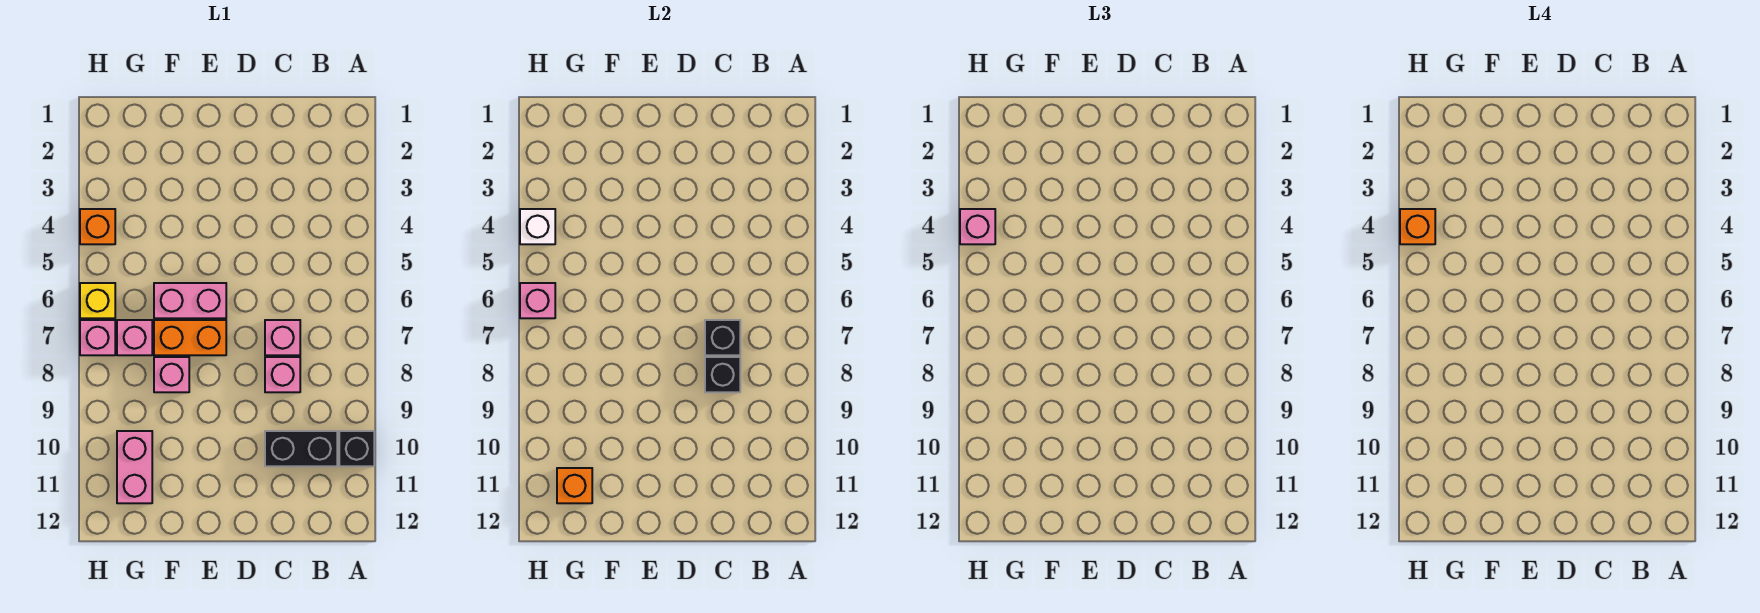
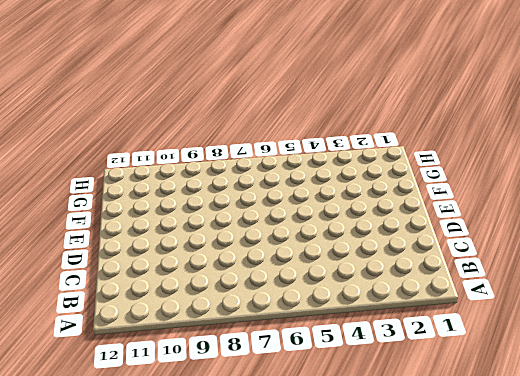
none -> black 1x1 brick [339,431,374,466]
none -> black 1x2 brick [265,431,337,466]
none -> pink 1x1 brick [265,320,300,355]

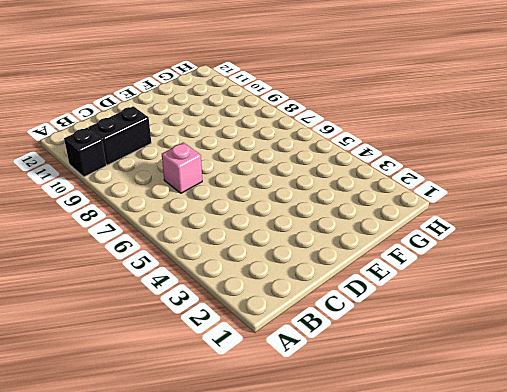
none -> pink 1x1 brick [265,357,300,392]
none -> pink 1x2 brick [154,283,226,318]
none -> orange 1x2 brick [154,320,226,355]

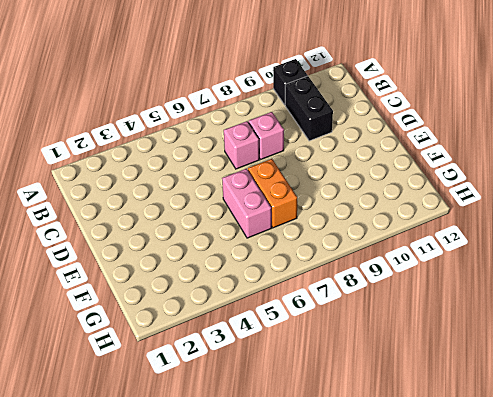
none -> pink 1x1 brick [154,357,189,392]
none -> pink 1x1 brick [117,320,152,355]
none -> pink 1x2 brick [117,431,152,503]

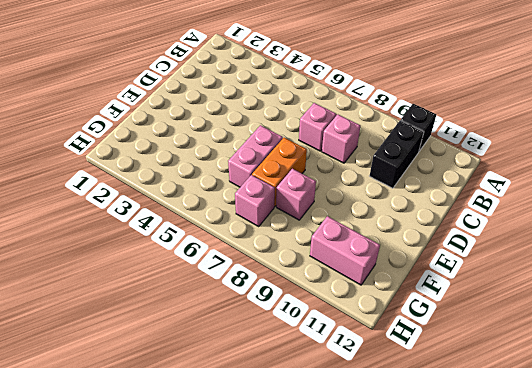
none -> orange 1x1 brick [80,209,115,244]
none -> yellow 1x1 brick [80,283,115,318]
none -> pink 1x1 brick [80,320,115,355]

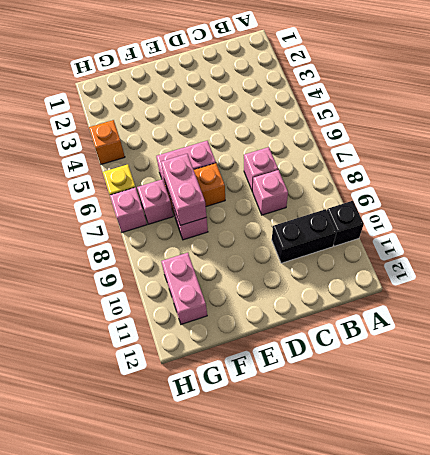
pink 1x2 brick [161,154,207,225] -> none
none -> black 1x1 brick [705,320,740,355]
none -> black 1x1 brick [705,357,740,392]
none -> orange 1x1 brick [557,468,592,503]

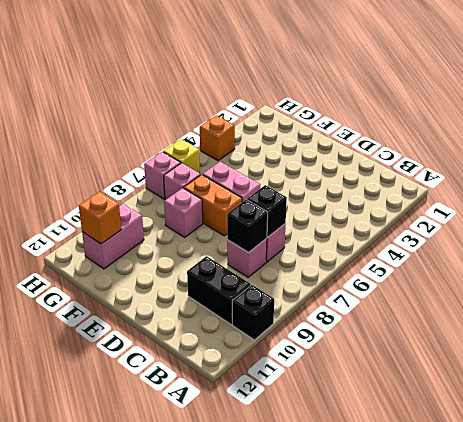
none -> white 1x1 brick [520,209,555,244]
none -> pink 1x1 brick [520,283,555,318]
none -> pink 1x1 brick [960,209,995,244]

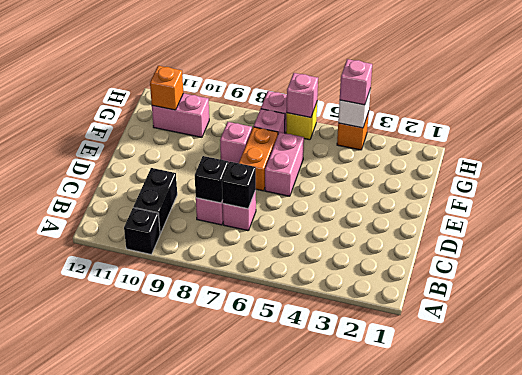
none -> orange 1x1 brick [1400,209,1435,244]

